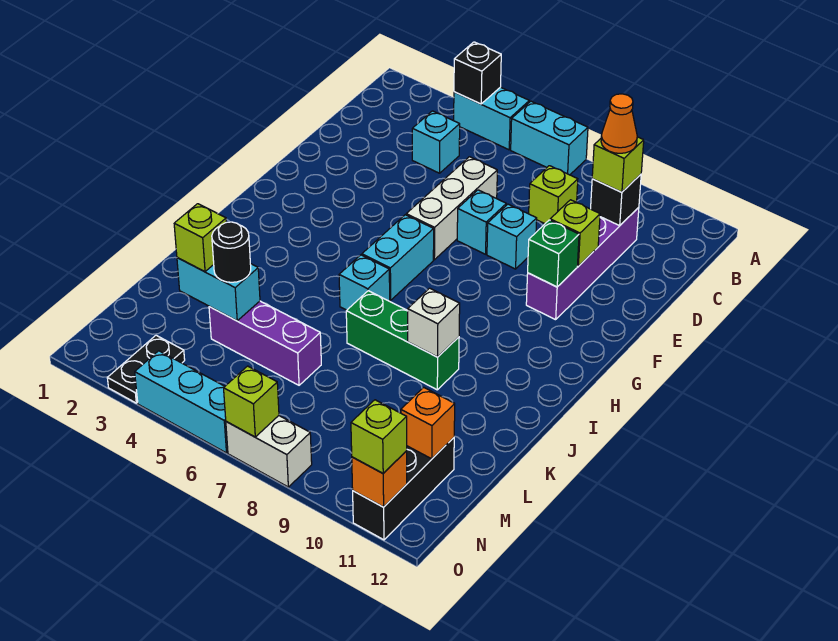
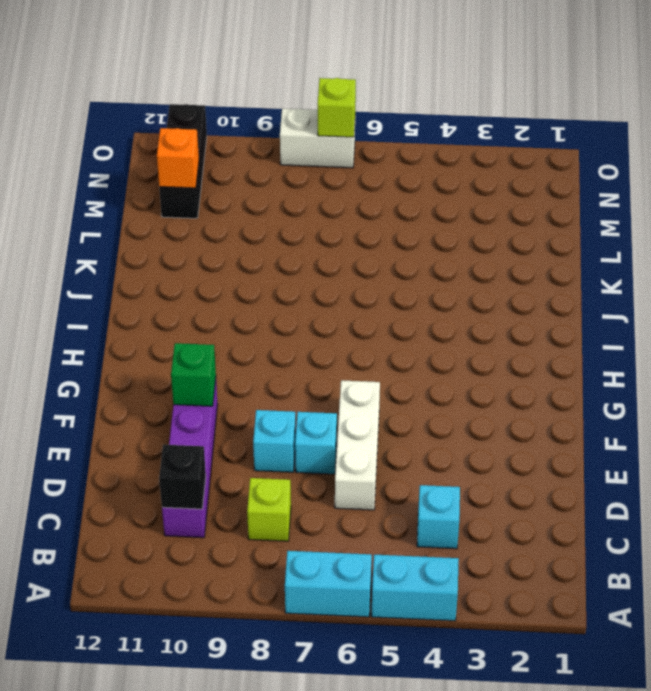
none -> cyan 1x2 brick [362,215,434,300]
none -> cyan 1x1 brick [339,255,390,310]
none -> green 1x3 brick [346,291,459,390]
none -> purple 1x3 brick [209,301,321,385]

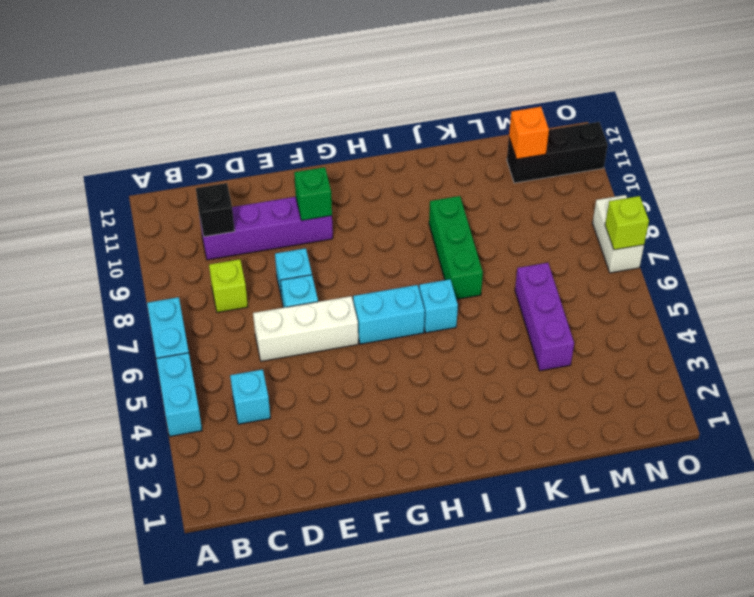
none -> black 1x2 plate [107,335,185,403]
none -> cyan 1x3 brick [135,351,228,453]
none -> black 1x1 brick [454,42,501,104]
none -> lime 1x1 brick [550,200,600,266]

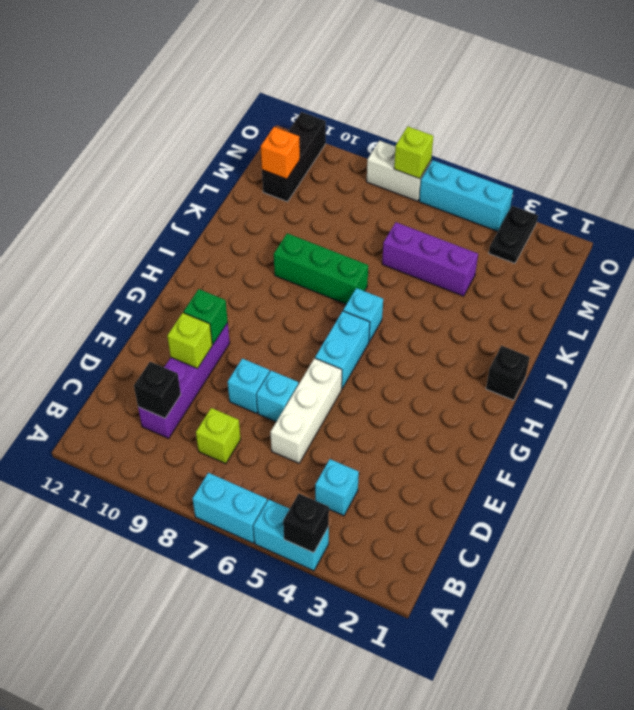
black 1x1 brick [486,346,530,400] -> none
none -> white 1x1 brick [408,288,460,357]
none -> cyan 1x2 brick [177,258,260,321]
none -> orange 1x1 brick [352,451,407,507]
none -> lime 1x1 brick [592,137,644,192]

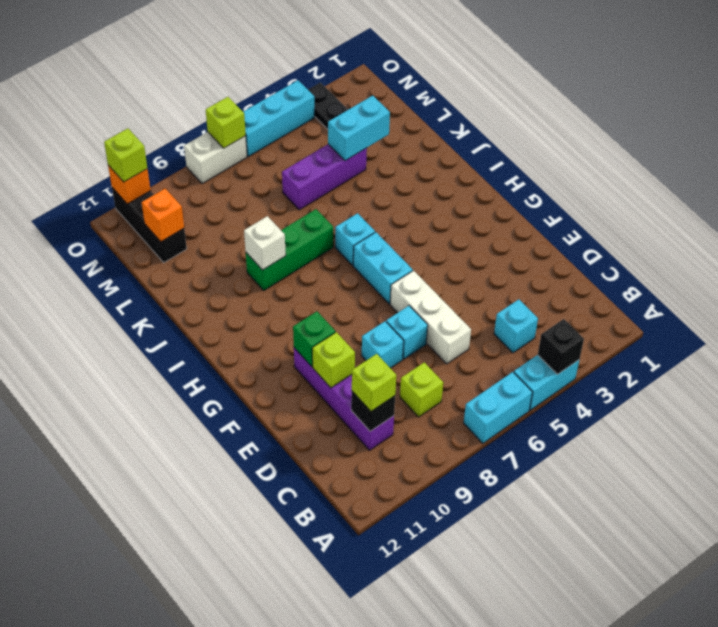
none -> lime 1x1 brick [174,204,226,272]
none -> black 1x1 round brick [212,222,251,282]
none -> orange 1x1 cone [601,94,637,153]

